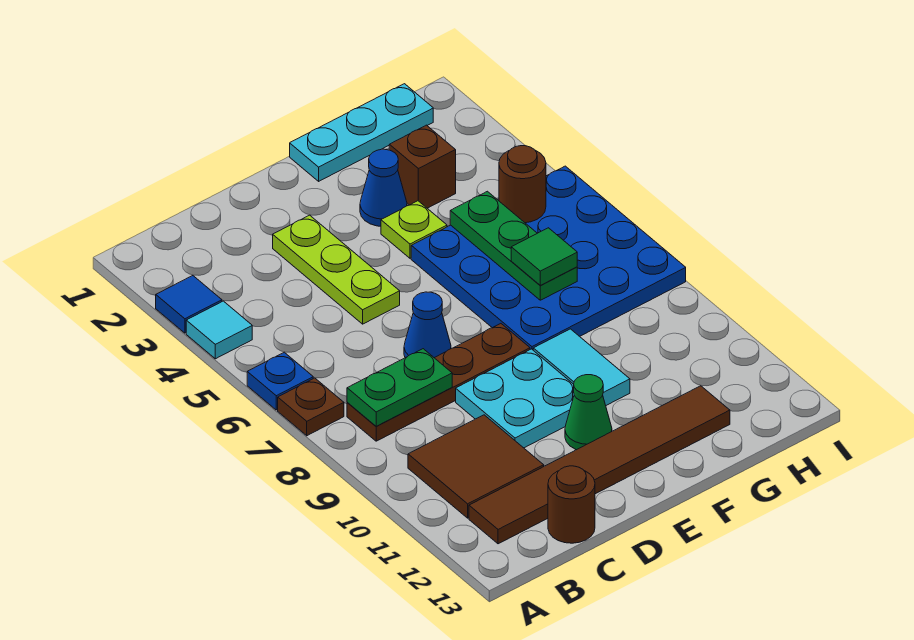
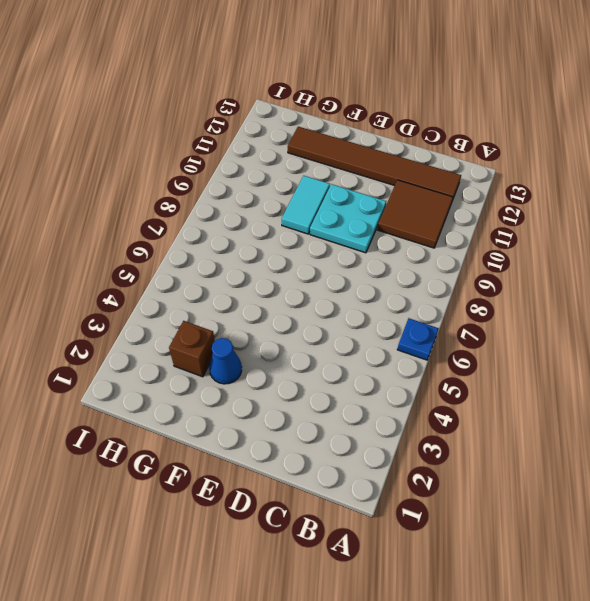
none -> blue 1x1 tile [156,276,222,333]
none -> cyan 1x1 tile [186,301,252,359]
none -> brown 1x1 plate [278,378,344,436]

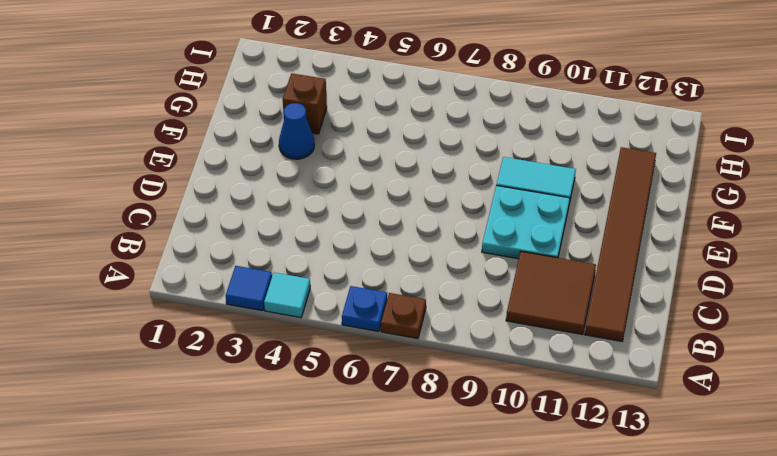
none -> brown 1x4 plate [347,324,530,441]
none -> brown 1x1 round brick [548,466,595,543]
none -> lime 1x3 plate [273,215,400,324]

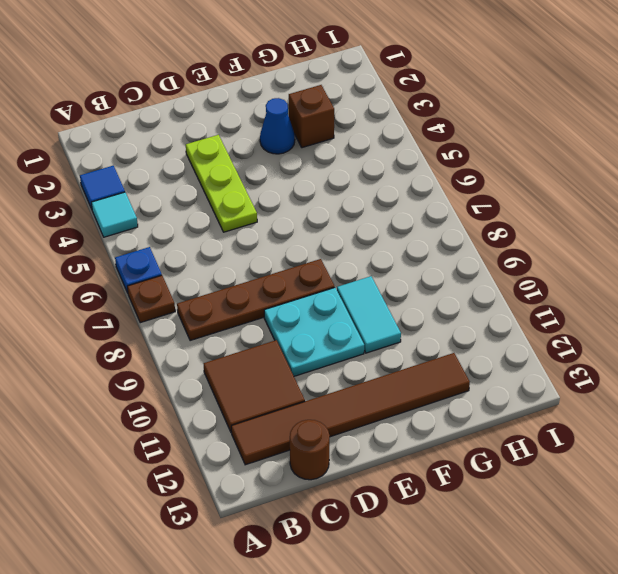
none -> blue 1x1 cone [404,292,451,358]
none -> green 1x1 cone [565,375,612,450]
none -> cyan 1x3 plate [290,84,433,181]

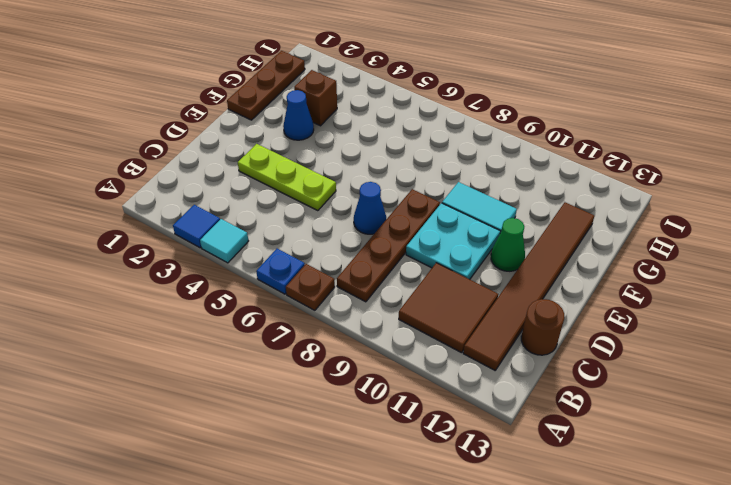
brown 1x3 plate [227,51,305,120] -> cyan 1x3 plate [290,84,433,181]
none -> lime 1x1 plate [381,201,447,258]
none -> blue 4x4 plate [411,166,686,350]
none -> green 1x2 plate [347,349,452,426]

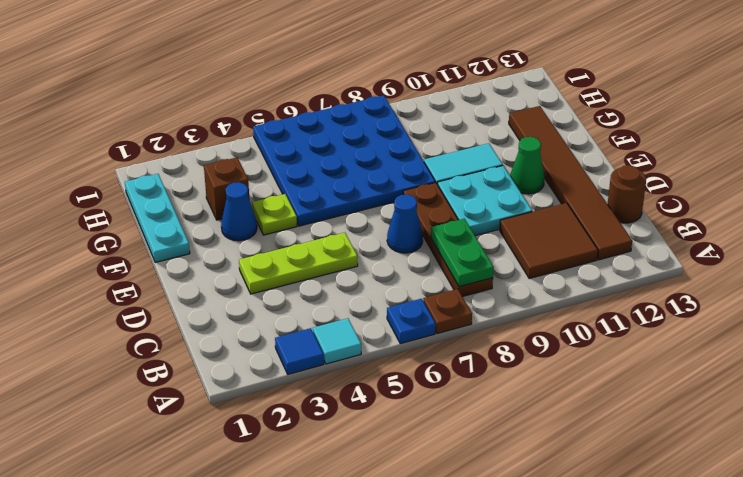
none -> green 1x3 plate [450,191,577,300]
none -> brown 1x1 round brick [499,146,546,223]
none -> green 1x1 tile [511,228,577,285]

